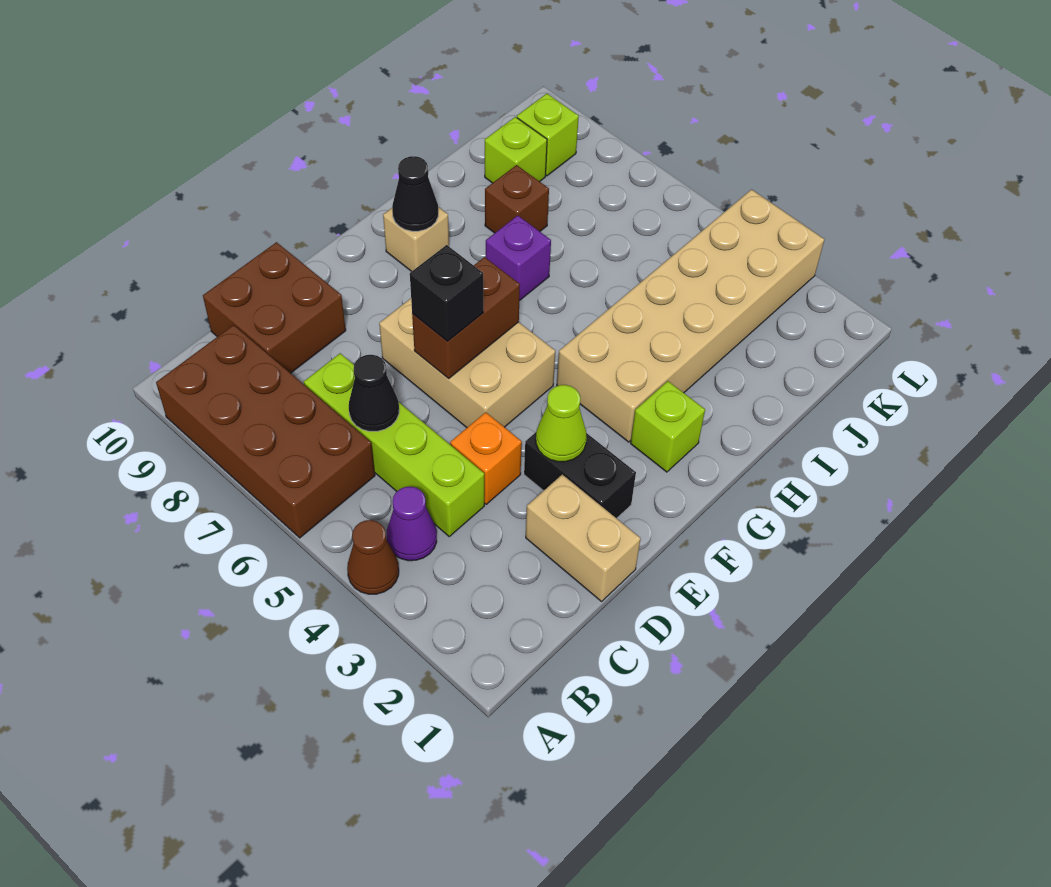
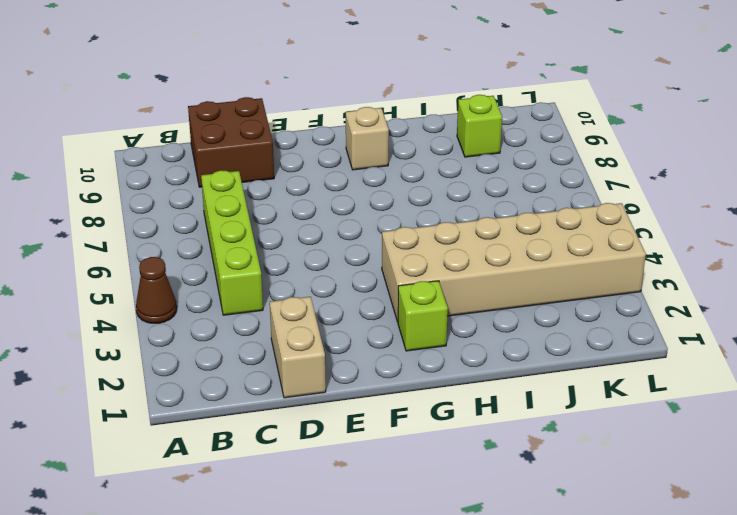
none -> brown 2x4 brick [156,325,375,538]
none -> purple 1x1 cone [386,487,437,561]
none -> orange 1x1 brick [450,412,522,504]

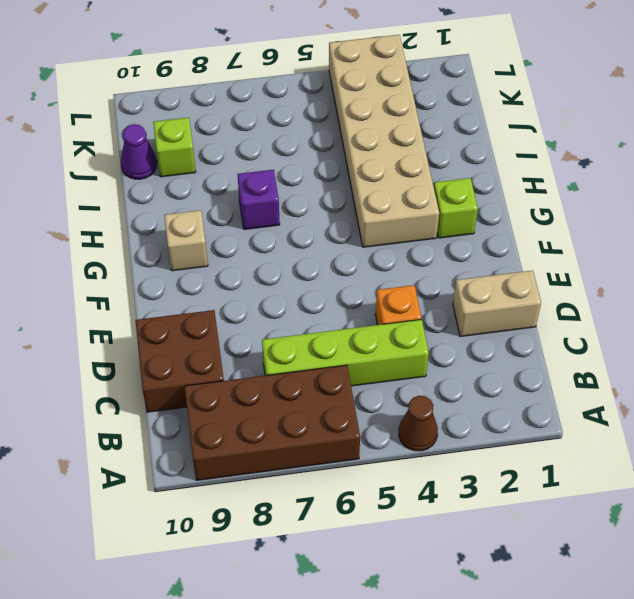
purple 1x1 cone [121,124,157,179] -> purple 1x1 cone moved to [386,487,437,561]
none -> black 1x2 brick [524,432,636,518]
none -> tan 2x3 brick [379,299,555,428]
none -> brown 1x1 brick [485,165,549,233]

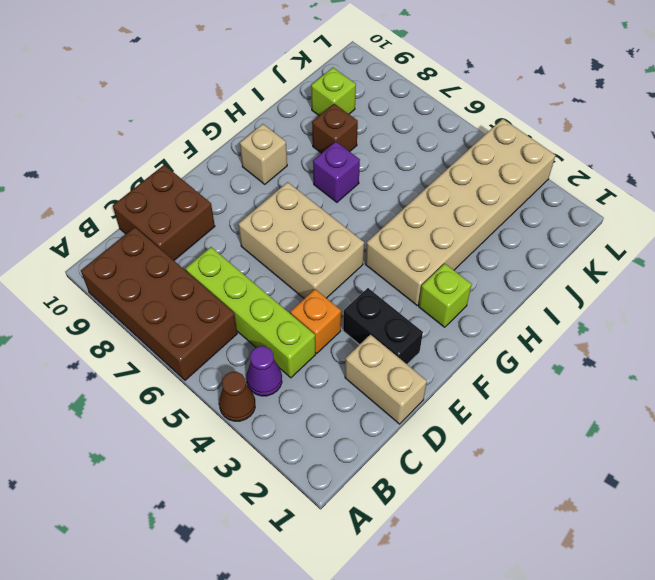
none -> lime 1x1 brick [517,94,579,176]
none -> black 1x1 cone [349,355,399,431]
none -> lime 1x1 cone [536,385,587,462]

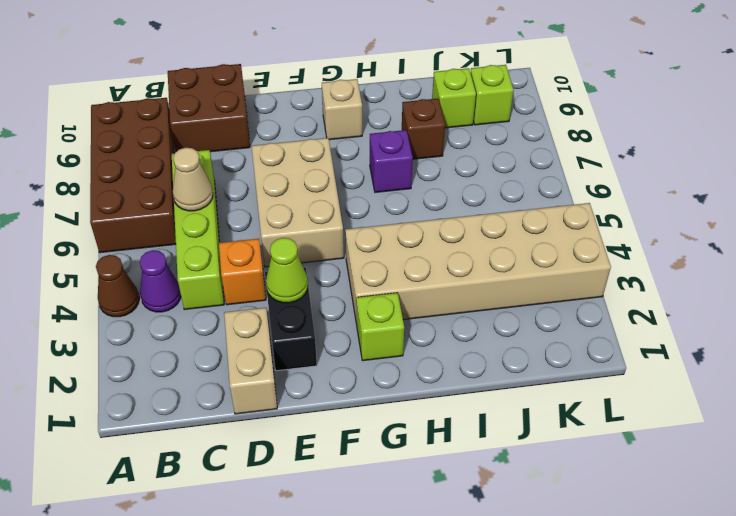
tan 1x1 cone [173,148,213,211] -> black 1x1 cone [349,355,399,431]
none -> brown 1x2 brick [412,257,520,379]
none -> black 1x1 cone [392,156,438,231]
none -> black 1x1 brick [410,245,483,341]

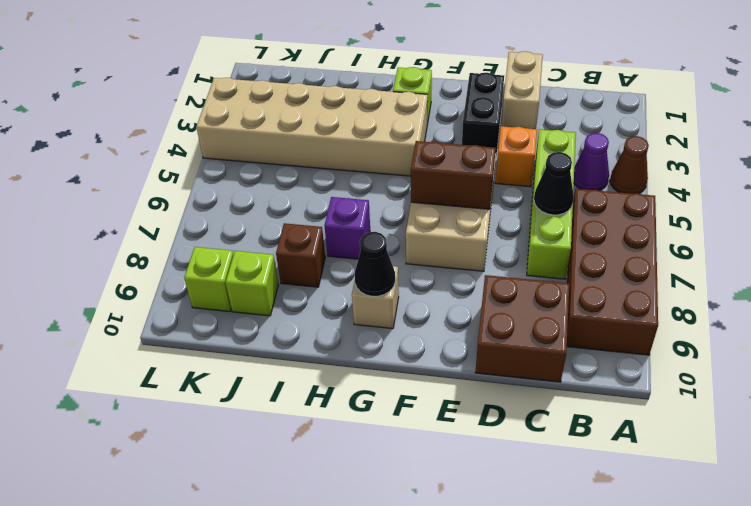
none -> lime 1x1 cone [536,385,587,462]
none -> black 1x1 brick [410,245,483,341]

